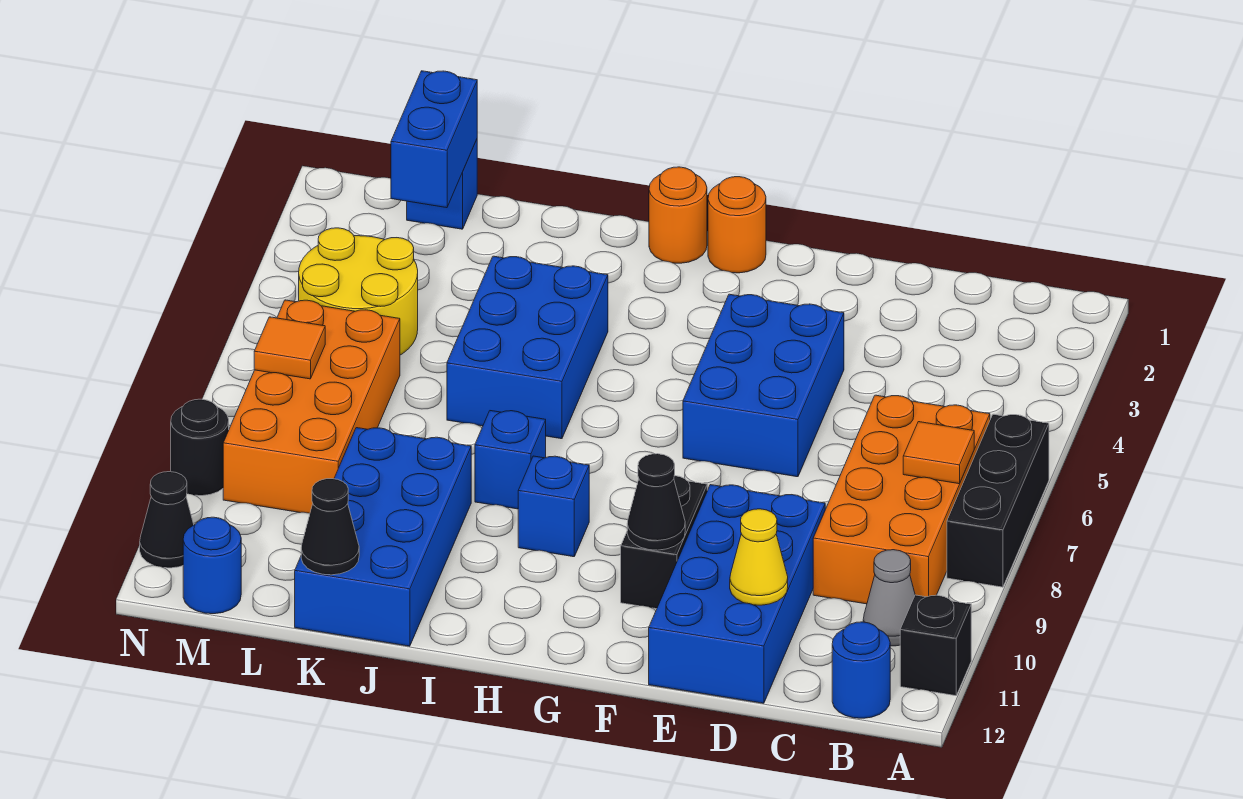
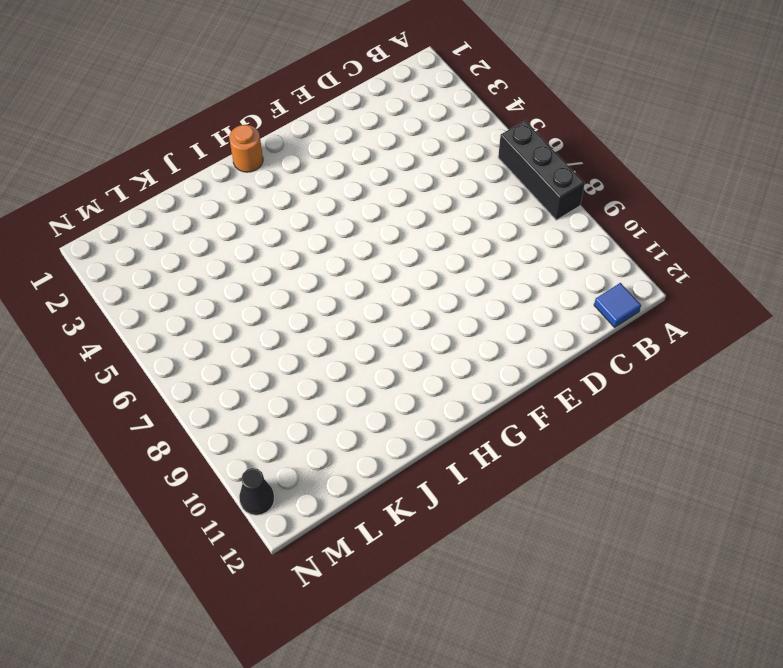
blue 1x1 tile [594,283,641,327] -> blue 1x1 round brick [832,622,890,718]
none -> black 1x1 brick [900,595,971,696]
none -> orange 2x4 brick [813,395,990,604]
none -> grey 1x1 cone [863,550,915,646]

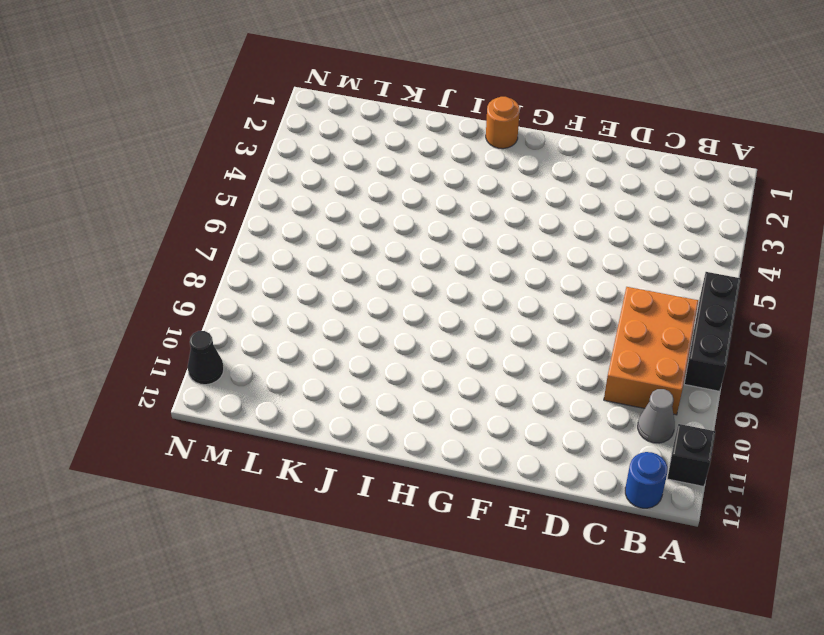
orange 2x3 brick [604,287,698,415] -> orange 2x4 brick [813,395,990,604]
none -> blue 2x4 brick [649,485,825,703]
none -> blue 2x3 brick [683,294,844,477]
none -> black 1x2 brick [621,476,707,609]

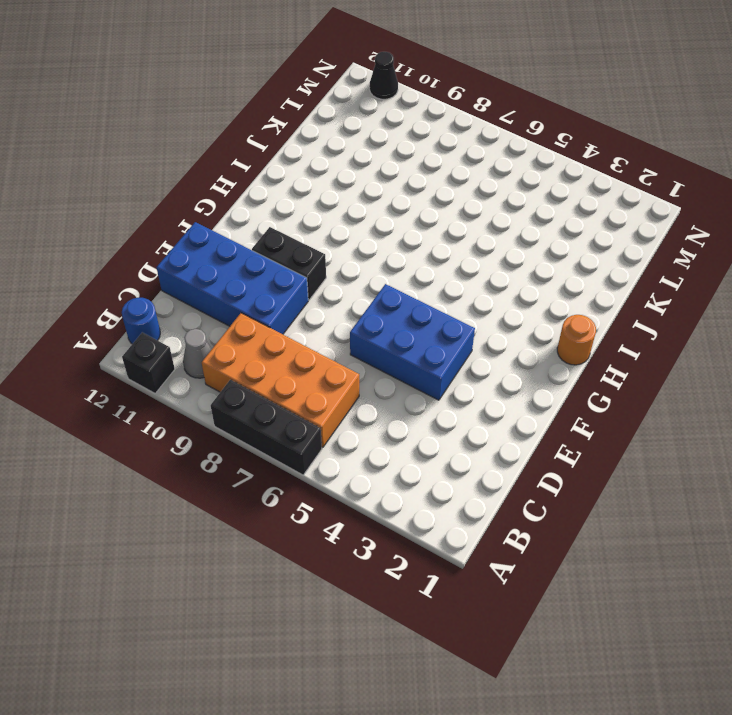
none -> orange 1x1 round brick [708,177,766,273]
none -> blue 1x1 brick [518,456,589,557]
none -> blue 2x3 brick [447,256,608,439]

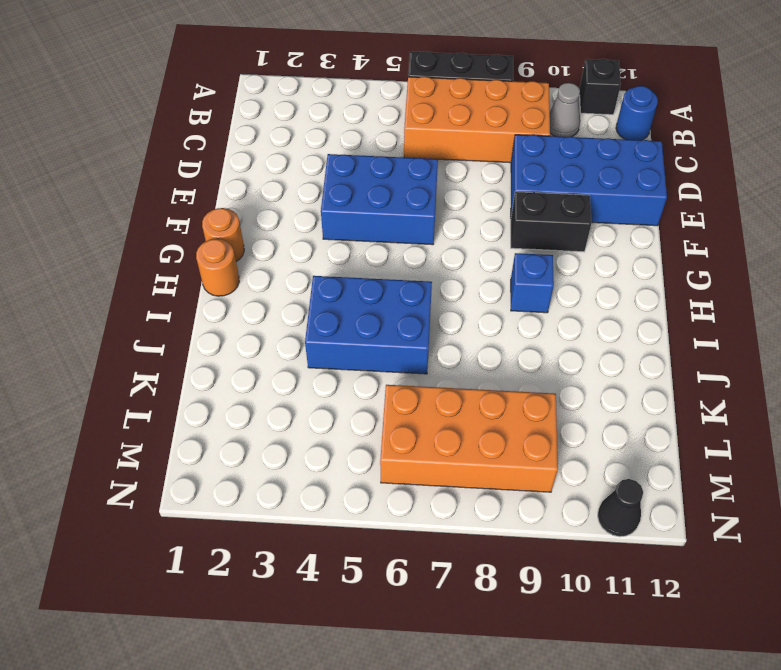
none -> blue 1x1 brick [475,411,546,509]
none -> blue 2x4 brick [295,428,471,646]
none -> blue 1x1 brick [407,140,477,229]

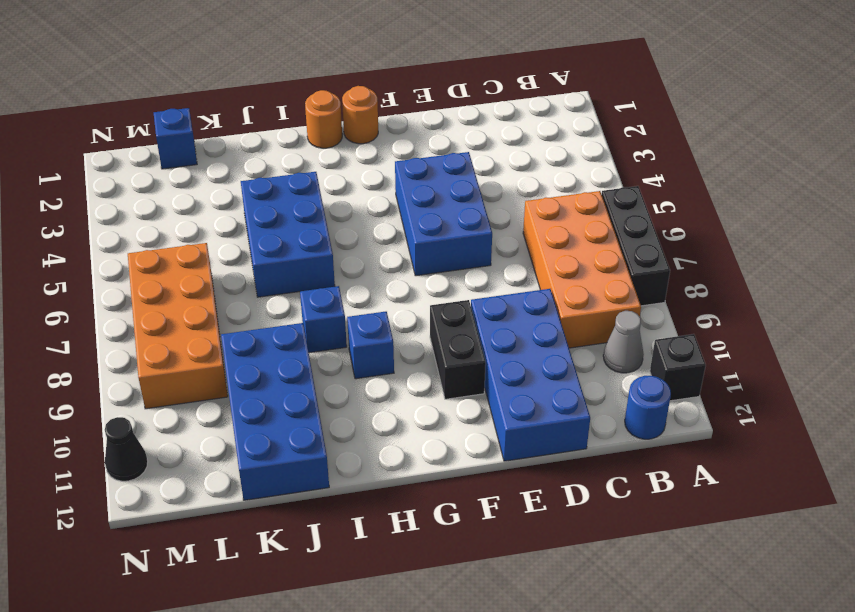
none -> yellow 2x2 round brick [299,228,418,355]
none -> blue 1x1 round brick [183,517,241,614]
none -> black 1x1 round brick [171,399,229,496]

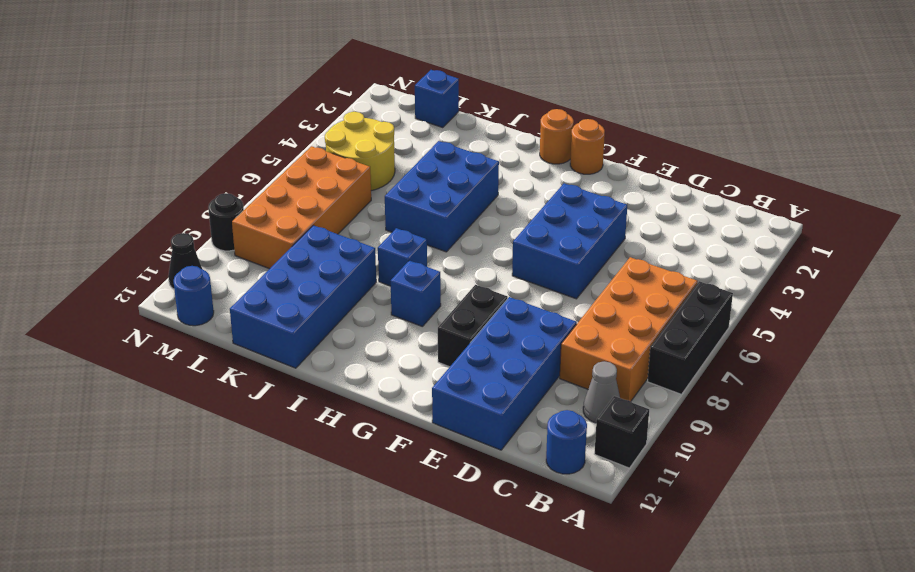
none -> orange 1x1 tile [903,422,974,484]
none -> yellow 1x1 cone [730,509,788,605]
none -> black 1x1 cone [627,454,685,550]

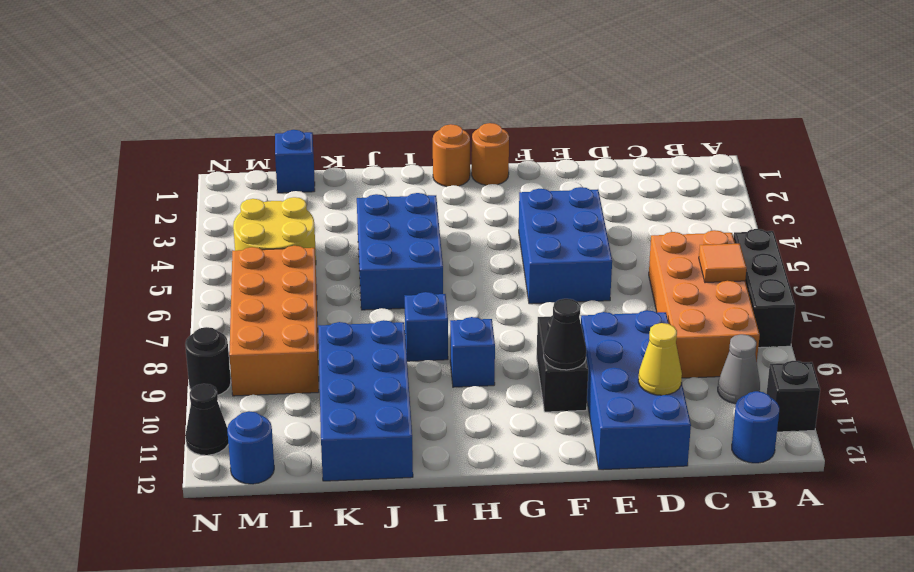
none -> black 1x1 cone [301,479,359,575]
none -> blue 1x2 brick [391,71,477,208]
none -> orange 1x1 tile [254,317,325,379]

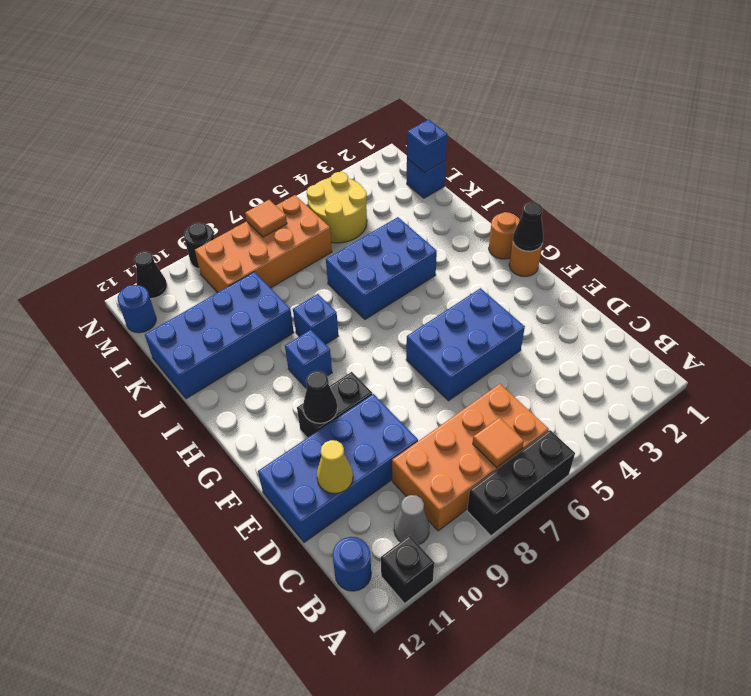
black 1x1 cone [513,202,543,251] -> black 1x1 cone moved to [301,479,359,575]
blue 1x1 brick [407,120,447,172] -> blue 1x2 brick [391,71,477,208]

